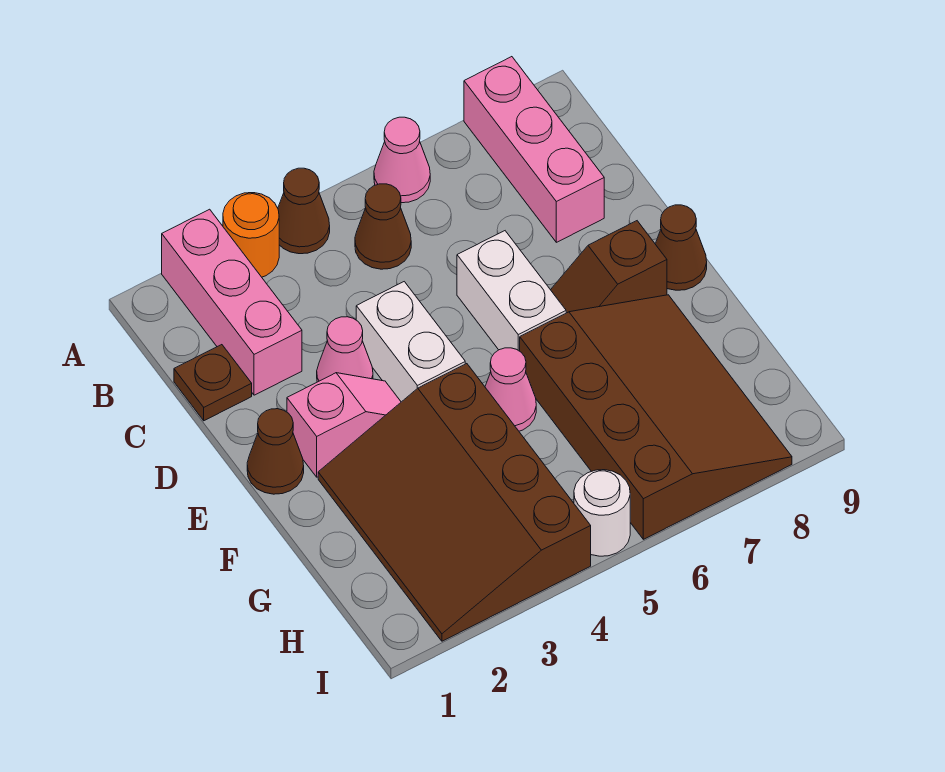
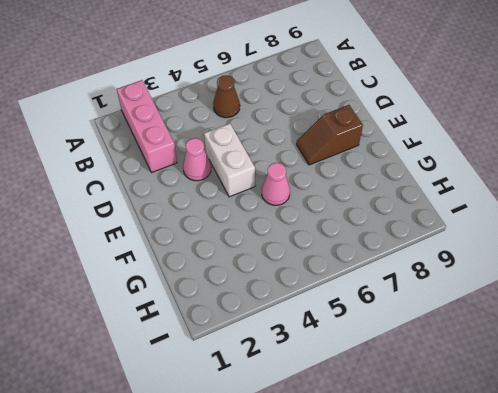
none -> orange 1x1 round brick [223,193,279,277]
none -> brown 1x1 cone [278,168,330,254]
none -> pink 1x1 cone [374,117,430,203]

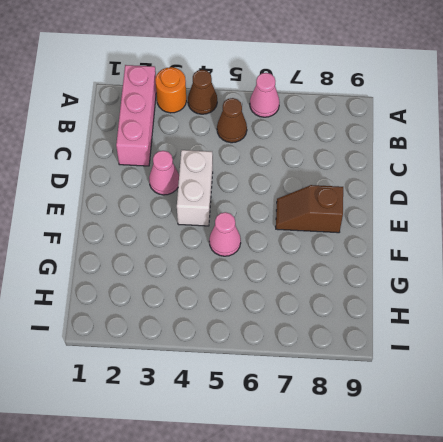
none -> pink 1x3 brick [464,57,604,242]
none -> brown 1x1 plate [174,345,252,421]
none -> white 1x2 brick [457,231,566,351]

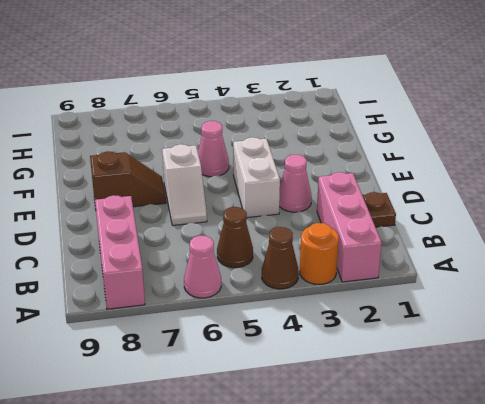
white 1x2 slope [162,144,207,225] -> white 1x2 brick [457,231,566,351]
none -> brown 1x1 cone [247,409,304,494]
none -> pink 1x2 slope [287,373,401,477]
none -> brown 1x1 cone [655,205,707,290]

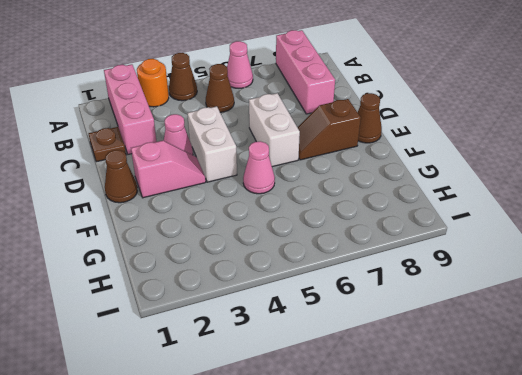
none -> brown 3x4 slope [318,364,591,641]
none -> brown 3x4 slope [520,295,792,539]
none -> white 1x1 round brick [574,470,630,556]

